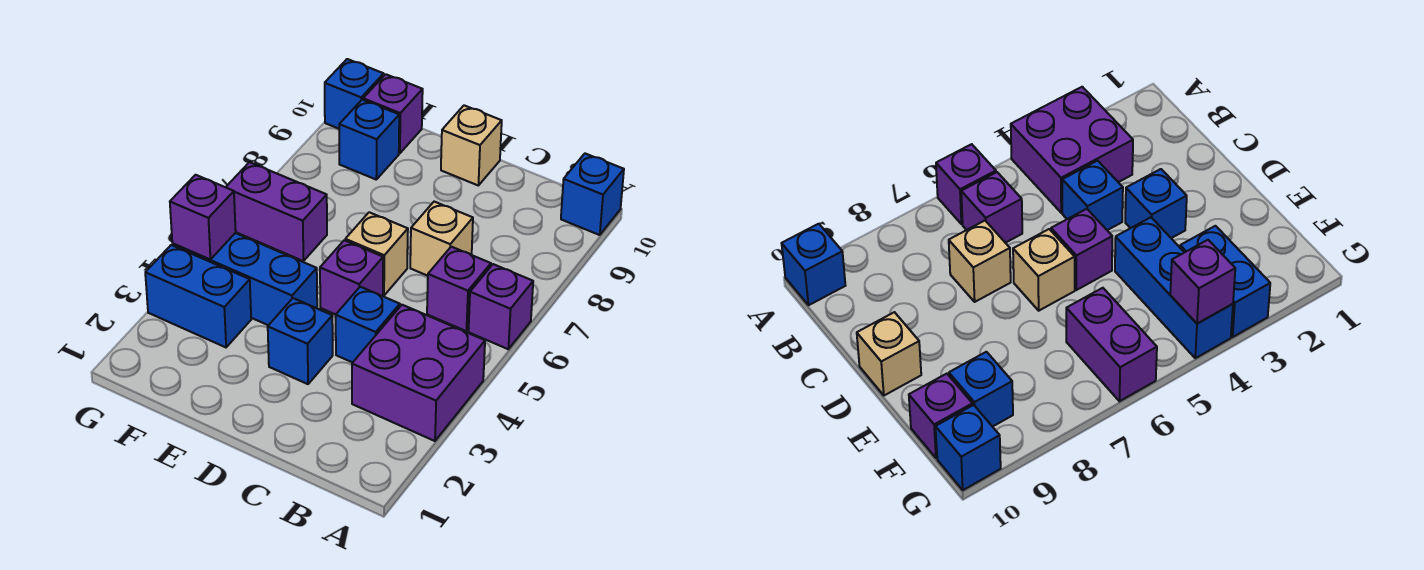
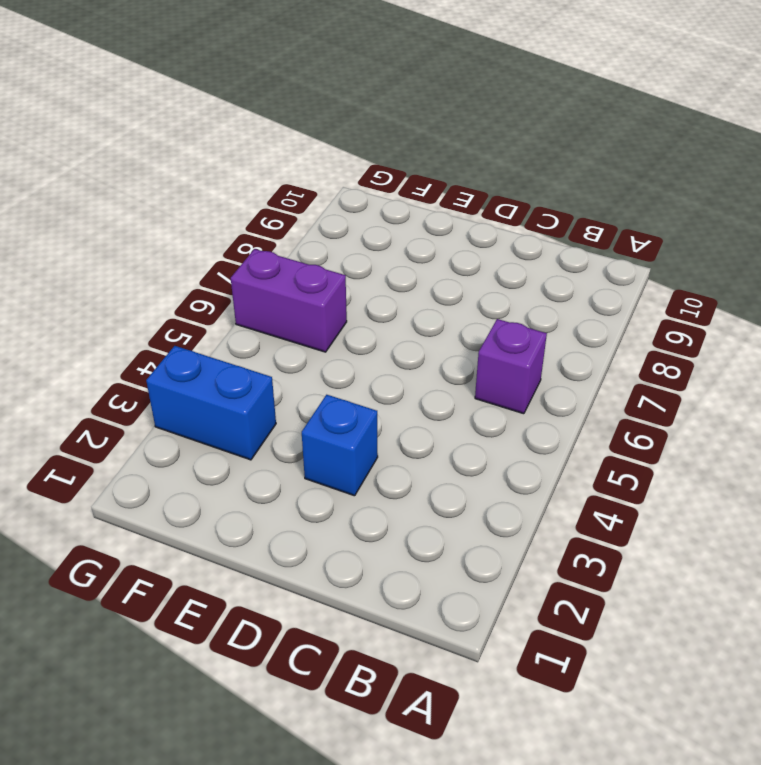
none -> purple 2x2 brick [352,305,485,441]
none -> purple 1x1 brick [469,264,533,349]
none -> blue 1x1 brick [561,154,624,235]

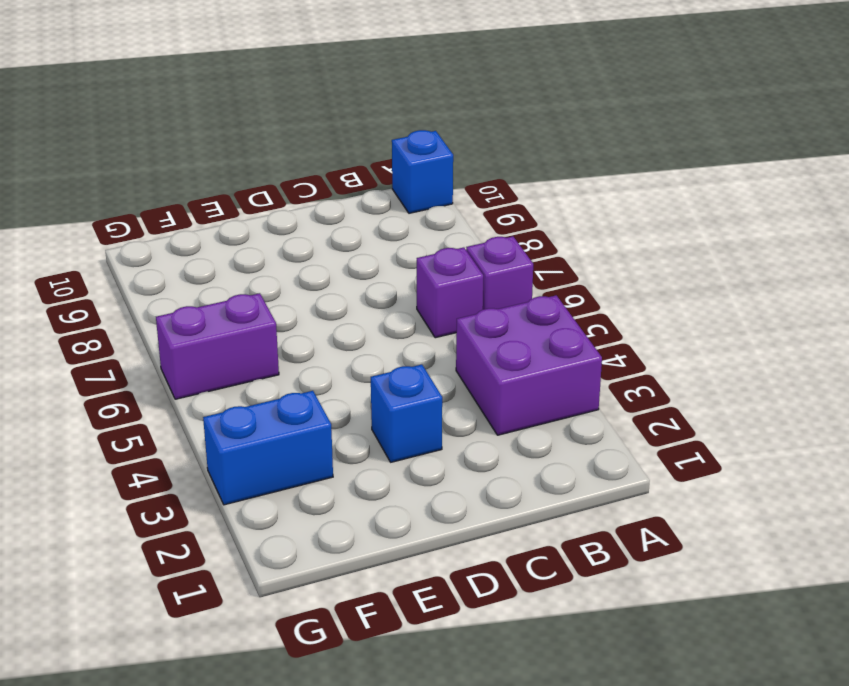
none -> blue 1x1 brick [336,287,400,363]
none -> tan 1x1 brick [410,202,473,276]
none -> purple 1x1 brick [320,240,383,315]

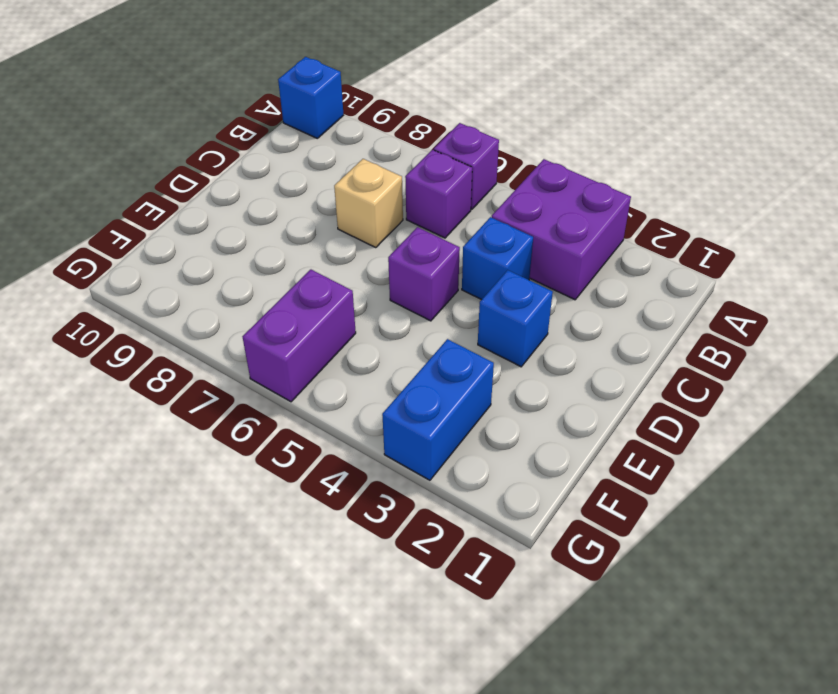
none -> tan 1x1 brick [345,212,408,296]
none -> tan 1x1 brick [441,105,502,185]
none -> blue 1x3 brick [172,233,317,325]

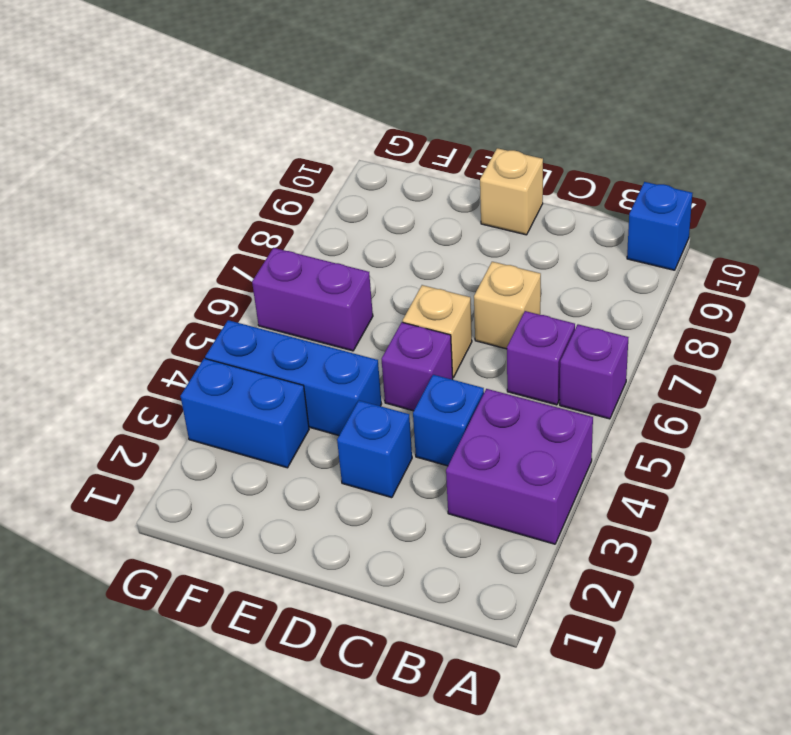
none -> blue 1x1 brick [339,100,399,179]
none -> purple 1x1 brick [363,74,423,153]
none -> blue 1x1 brick [325,59,384,129]

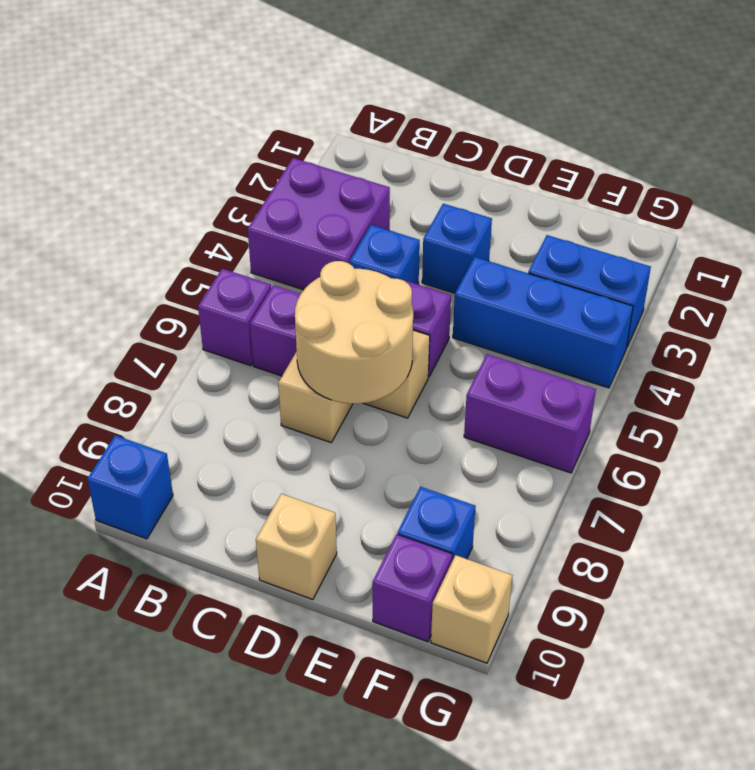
tan 2x2 round brick [295,261,413,404] -> none
tan 1x1 brick [431,555,512,663] -> blue 1x1 brick [325,59,384,129]
none -> purple 1x1 brick [170,175,236,259]

